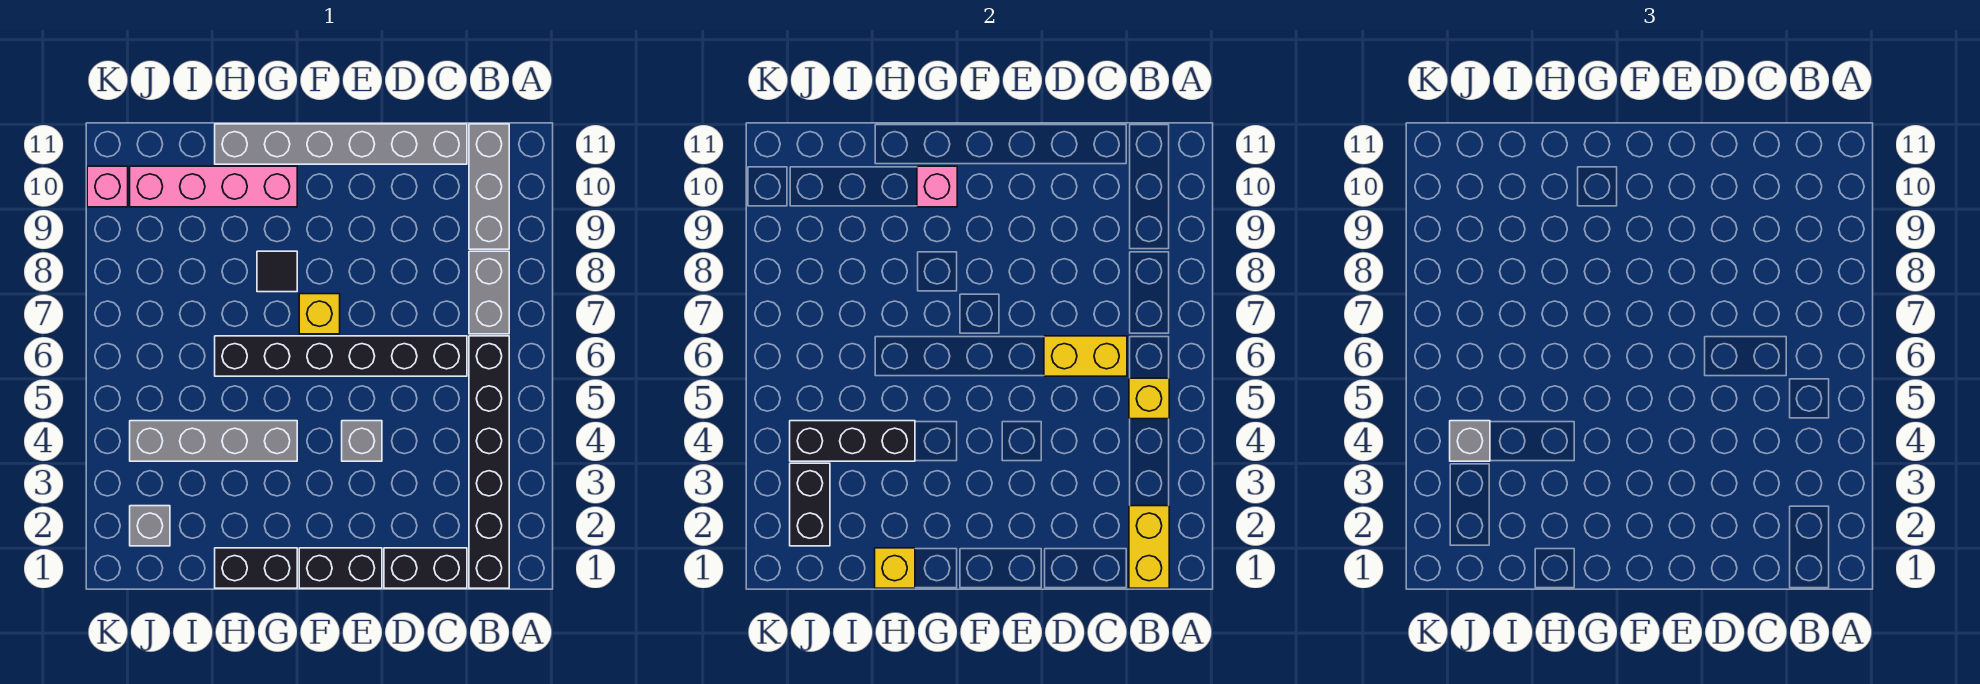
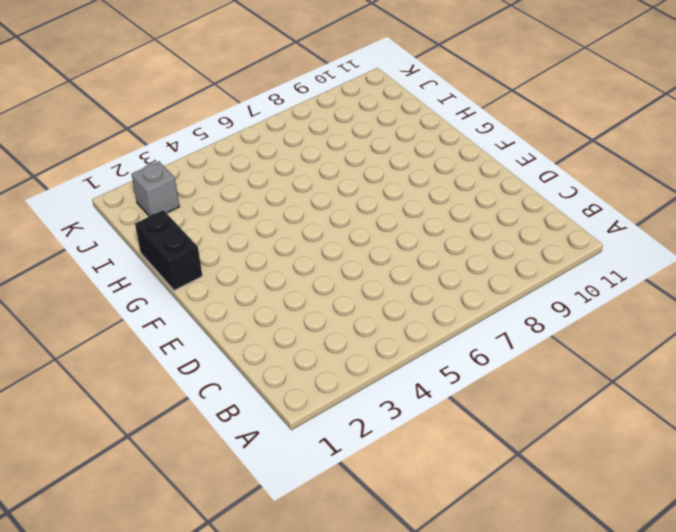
none -> black 1x6 brick [469,336,509,588]
none -> grey 1x2 brick [469,251,509,334]
none -> grey 1x3 brick [469,124,509,249]

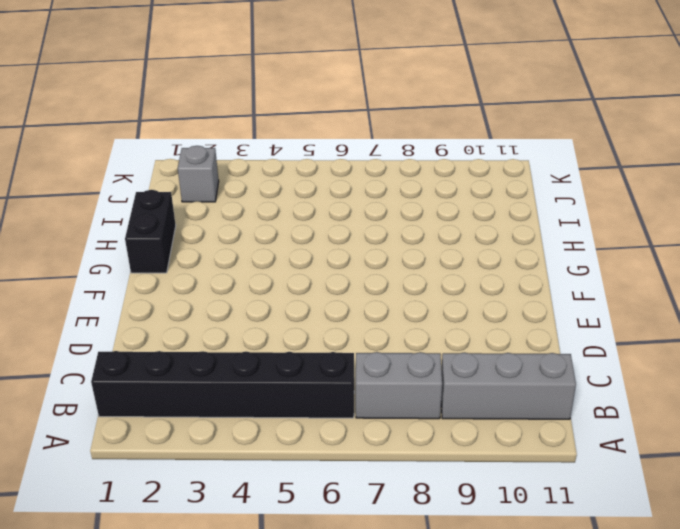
none -> black 1x2 brick [384,548,467,588]
none -> black 1x6 brick [215,336,467,376]
none -> grey 1x6 brick [215,124,467,164]

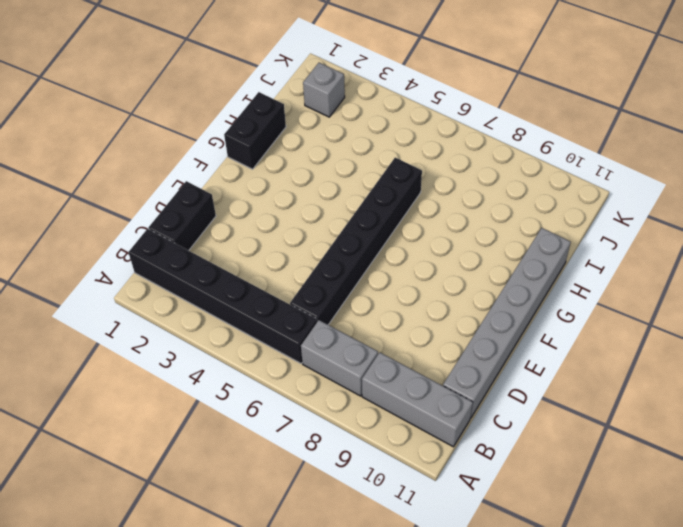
none -> black 1x2 brick [299,548,382,588]
none -> grey 1x1 brick [342,421,382,461]
none -> yellow 1x1 brick [299,294,340,334]

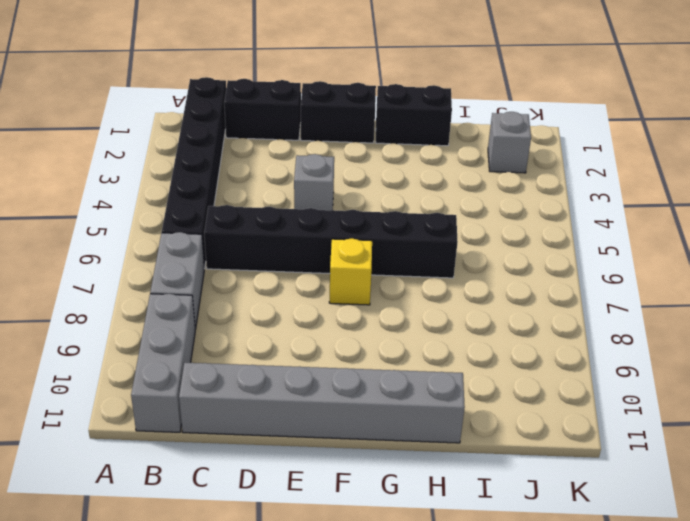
none -> grey 1x4 brick [130,421,297,461]
none -> black 1x1 tile [257,251,297,292]
none -> pink 1x4 brick [130,166,297,207]

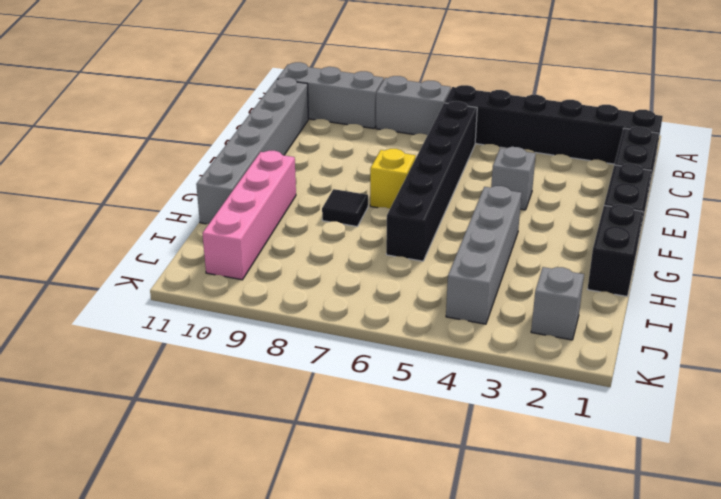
none -> pink 1x1 brick [87,166,128,207]
none -> yellow 1x2 brick [1129,506,1169,588]
none -> yellow 1x1 brick [1129,378,1169,419]

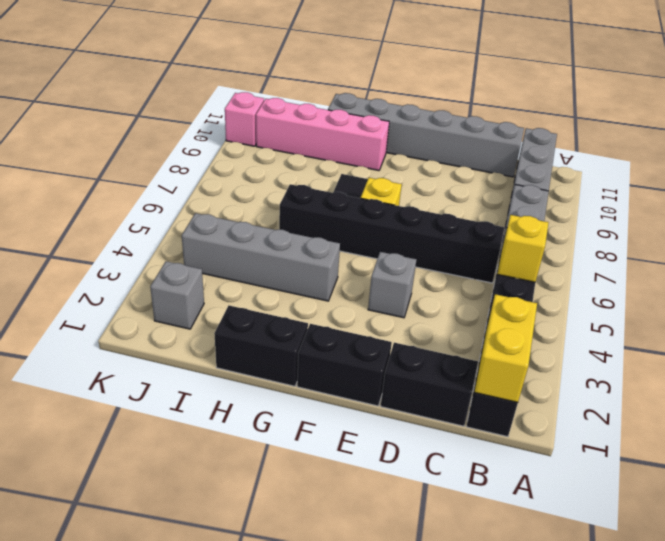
none -> yellow 1x2 brick [1044,336,1127,376]
none -> pink 1x1 brick [917,166,957,207]
none -> yellow 1x1 brick [875,548,915,588]

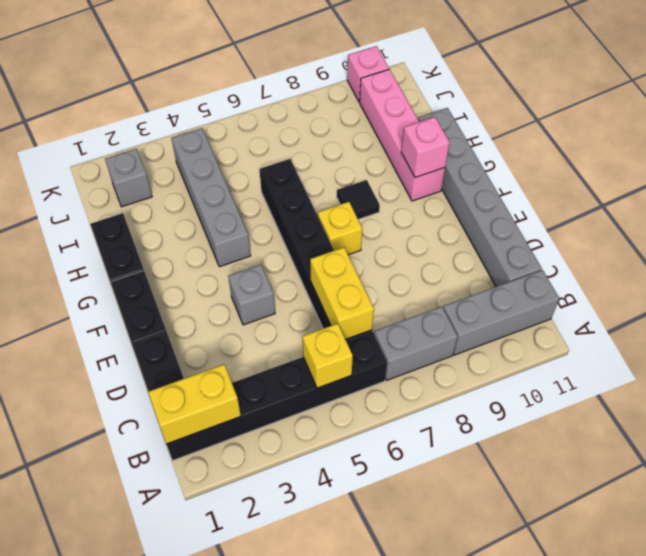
none -> yellow 1x1 brick [875,548,915,588]
none -> black 1x3 brick [790,421,915,461]
none -> black 1x2 brick [790,463,830,546]

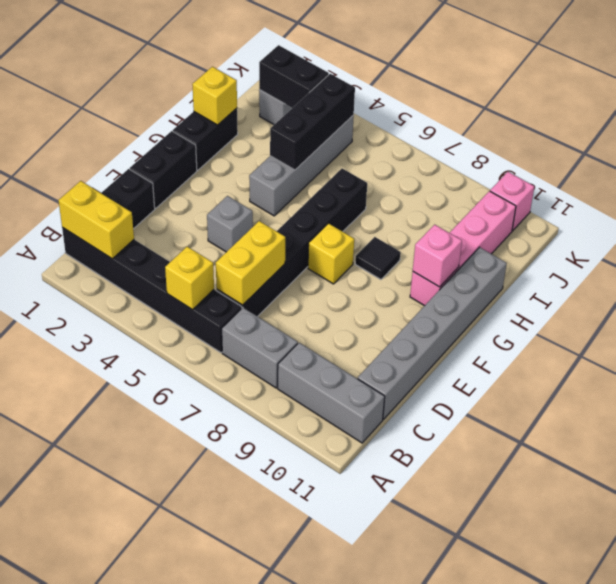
none -> grey 1x1 brick [1450,421,1490,461]

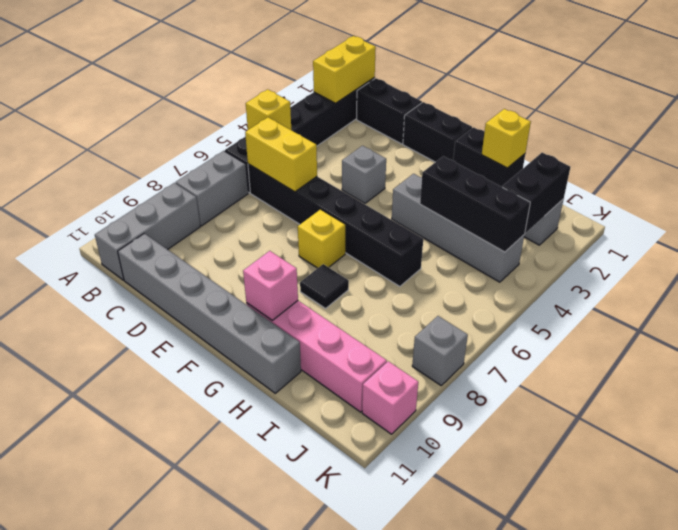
grey 1x1 brick [412,316,468,385] -> grey 1x1 brick moved to [1450,421,1490,461]

